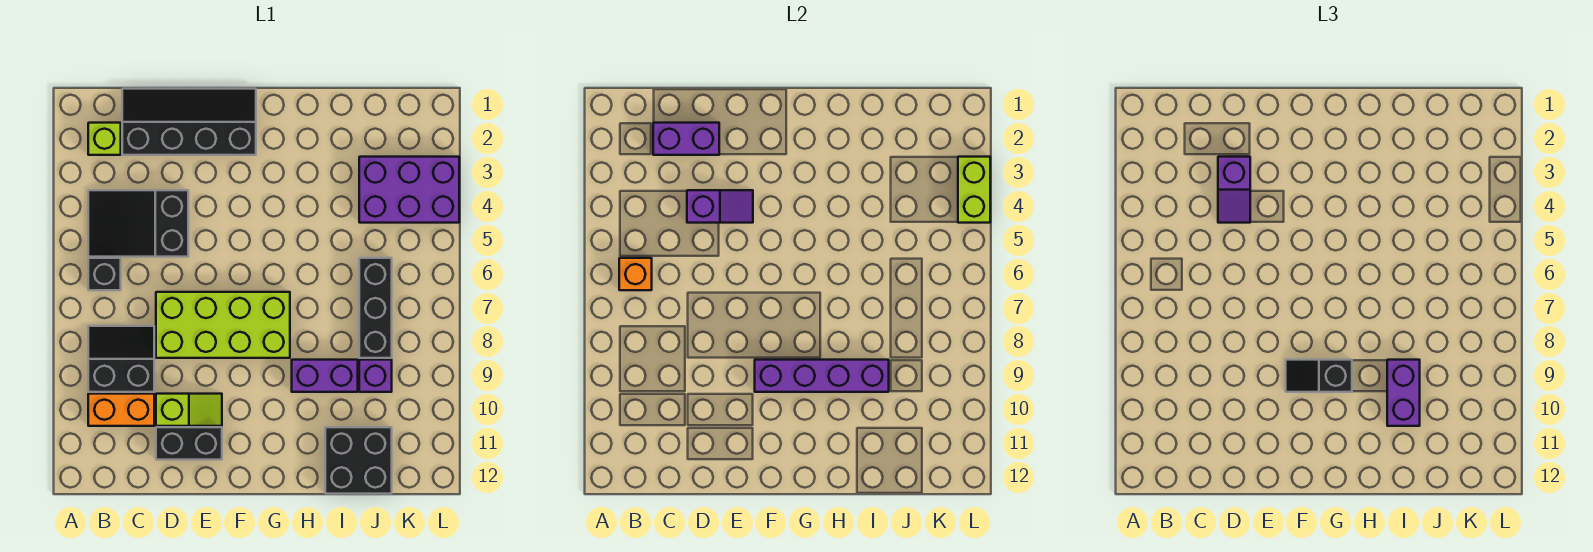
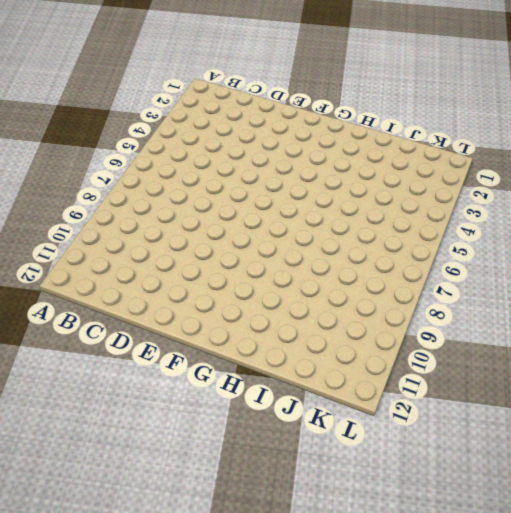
none -> lime 1x1 brick [88,123,121,155]
none -> black 2x3 slope [88,190,188,257]
none -> black 1x1 brick [88,258,121,290]

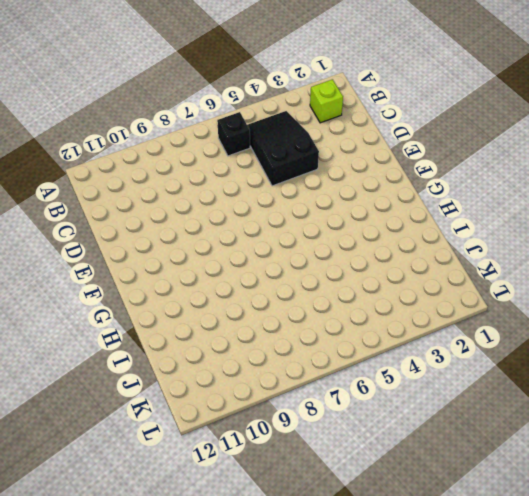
none -> black 2x2 slope [88,326,154,392]
none -> orange 1x2 brick [88,394,154,426]
none -> black 2x4 slope [122,89,256,155]

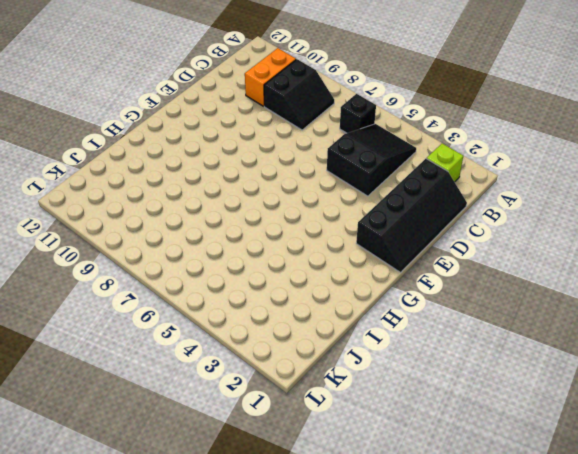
none -> lime 2x4 brick [156,292,290,358]
none -> lime 1x2 slope [156,394,222,426]
none -> black 1x2 brick [156,427,222,460]

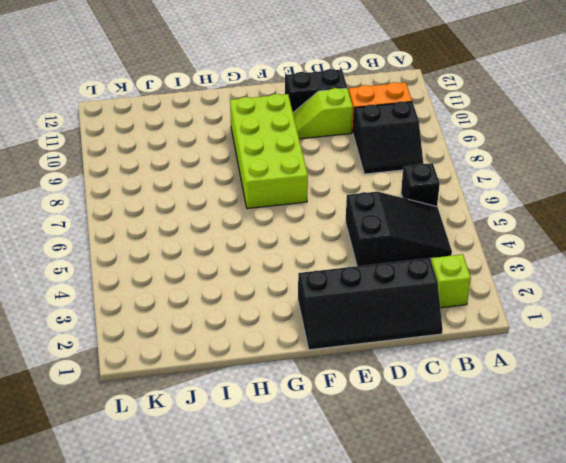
lime 2x4 brick [230,94,308,209] -> lime 2x4 brick turned to [156,292,290,358]
none -> purple 1x2 brick [292,360,358,392]
none -> black 2x2 brick [325,427,392,494]
none -> purple 2x3 brick [359,157,459,223]

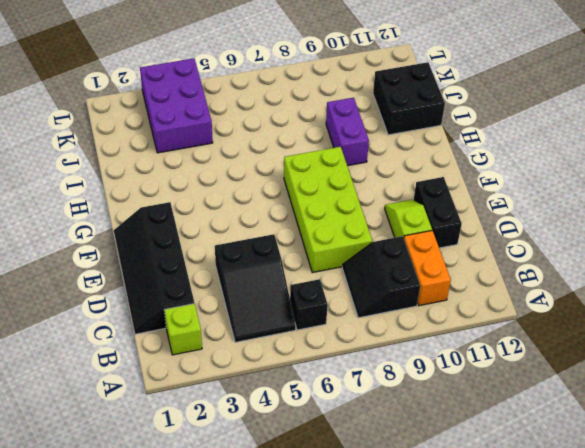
none -> black 1x3 brick [359,258,392,358]
none -> purple 1x1 brick [359,360,392,392]
none -> orange 1x1 brick [619,258,652,290]

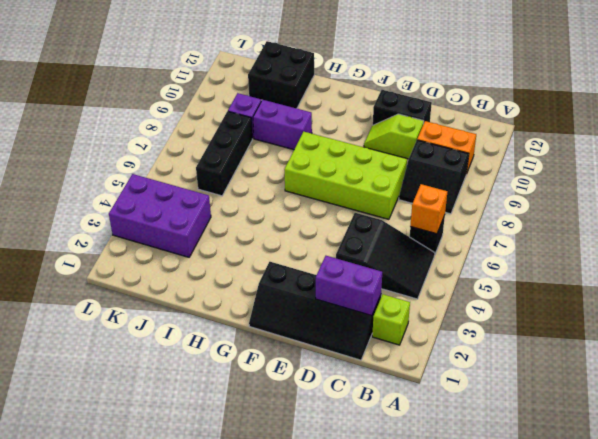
none -> purple 1x2 slope [687,190,753,223]
none -> purple 1x4 brick [755,360,889,392]
none -> lime 1x2 brick [958,157,990,223]

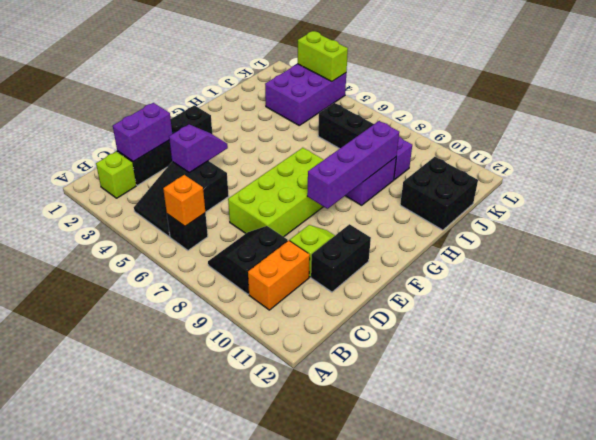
none -> purple 1x2 slope [1218,157,1250,223]
none -> black 1x2 slope [1286,360,1352,392]
none -> purple 1x2 brick [1387,360,1420,426]

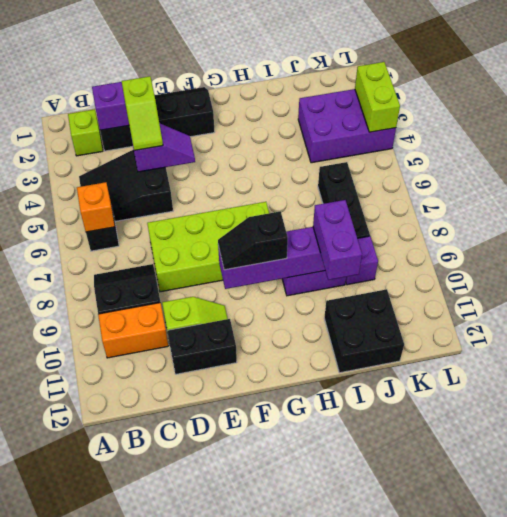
lime 1x2 slope [122,76,163,150] -> purple 1x2 slope [1218,157,1250,223]

